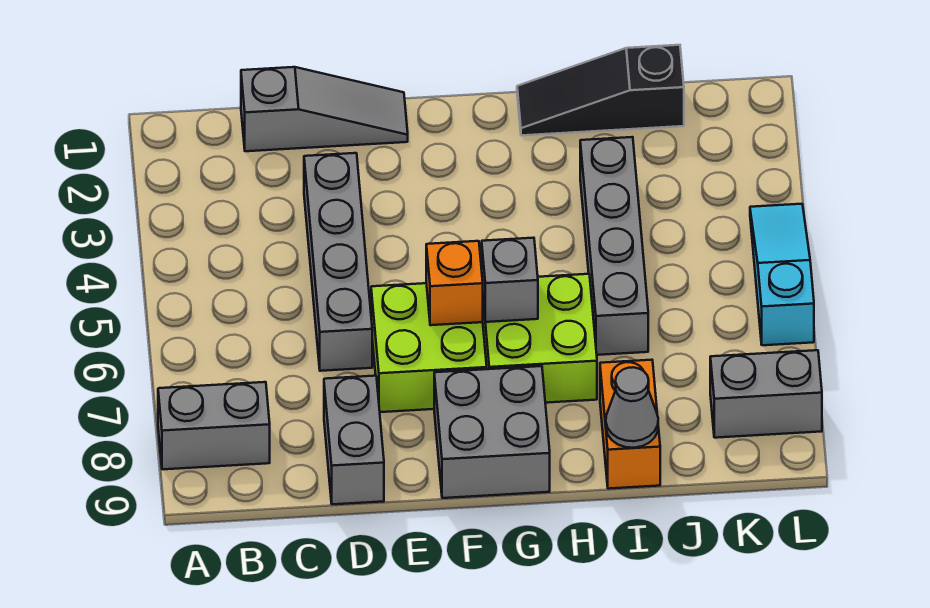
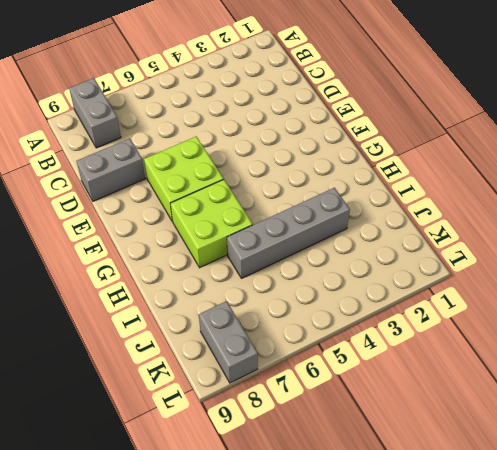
none -> grey 1x3 slope [241,67,408,151]
none -> grey 1x4 brick [304,153,372,371]
none -> grey 2x2 brick [434,366,550,498]

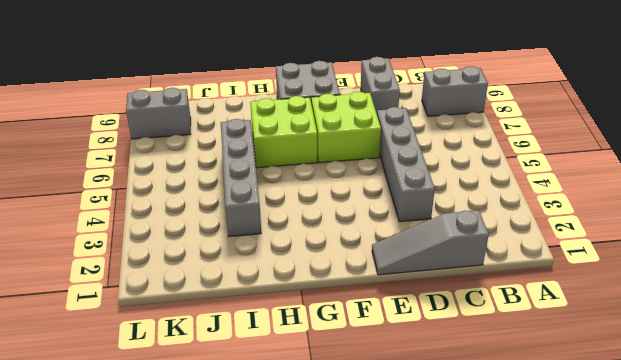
none -> black 1x3 slope [517,45,684,135]
none -> orange 1x2 brick [600,360,660,489]
none -> cyan 1x3 slope [750,204,814,345]

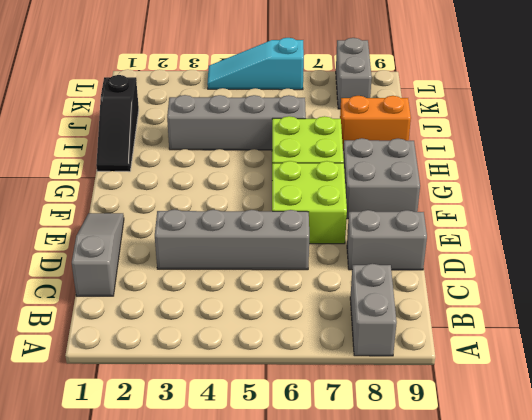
none -> orange 1x1 brick [426,241,483,325]
none -> grey 1x1 brick [482,238,538,322]
none -> grey 1x1 cone [606,367,658,448]

